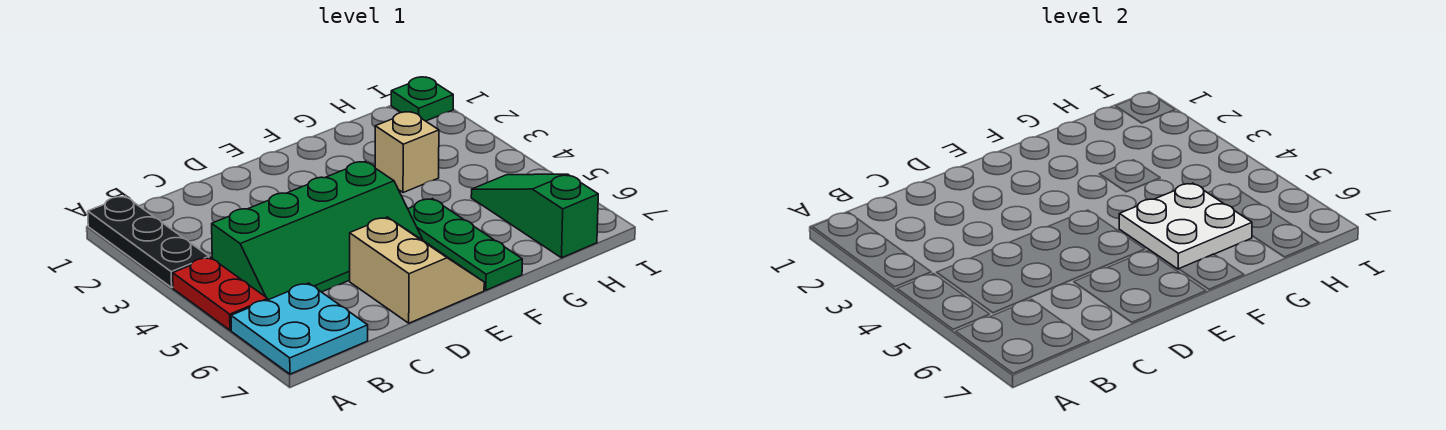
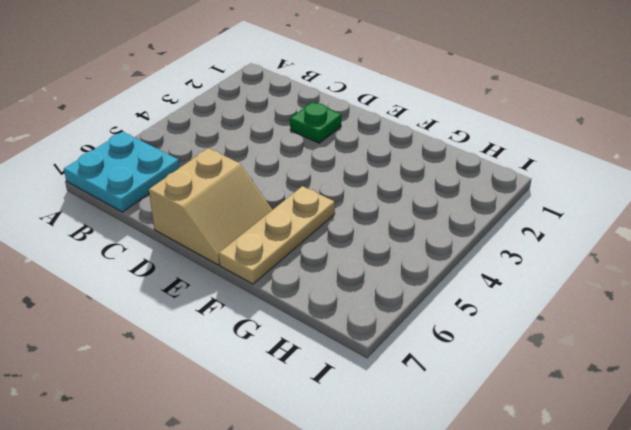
green 1x1 plate [290,102,341,143] -> green 1x1 plate moved to [391,77,453,121]
tan 1x3 plate [219,186,335,284] -> green 1x3 plate [408,199,522,290]
none -> black 1x3 plate [88,196,209,287]
none -> red 1x2 plate [173,257,268,330]

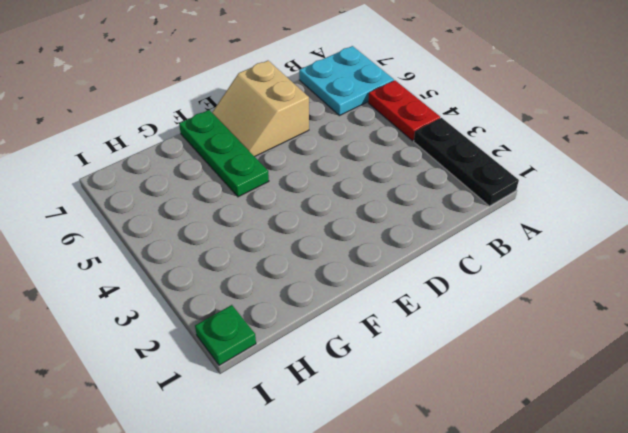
none -> green 2x4 slope [212,162,423,300]
none -> tan 1x1 brick [375,112,439,193]

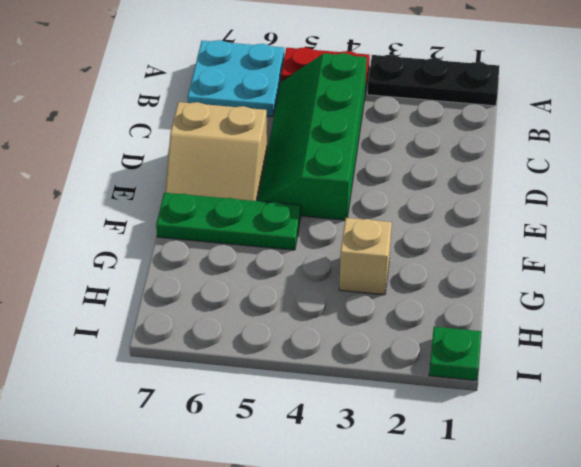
none -> green 1x3 slope [471,174,598,258]
none -> white 2x2 plate [1119,183,1252,269]

